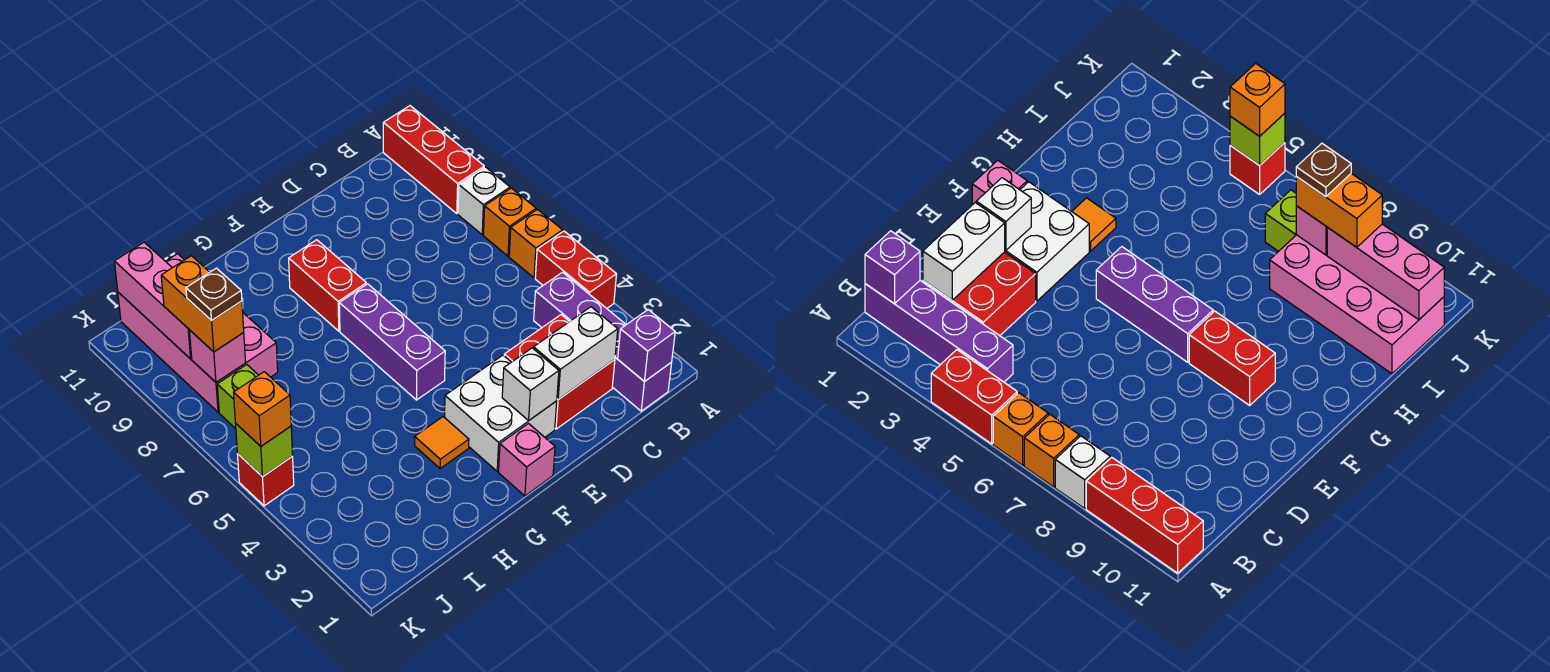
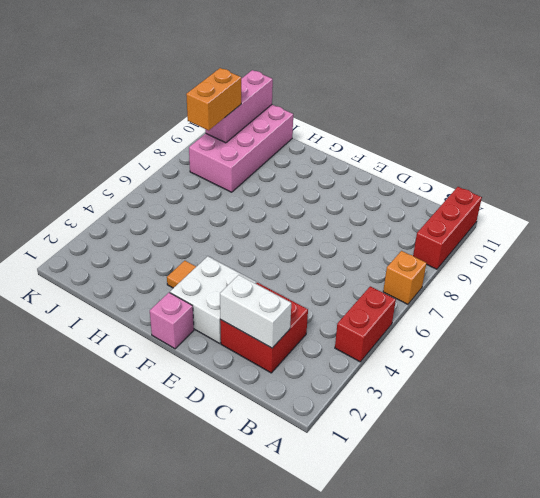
none -> orange 1x1 brick [509,210,563,278]
none -> white 1x1 brick [458,167,510,235]
none -> purple 1x4 brick [534,272,672,411]

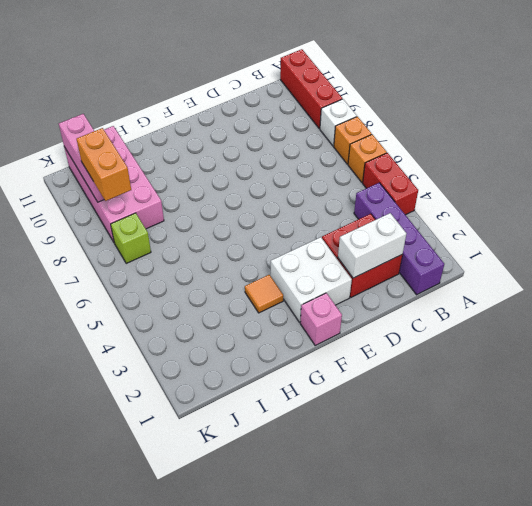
none -> purple 1x3 brick [339,284,445,400]
none -> red 1x2 brick [289,240,366,331]
none -> red 1x1 brick [238,454,294,506]

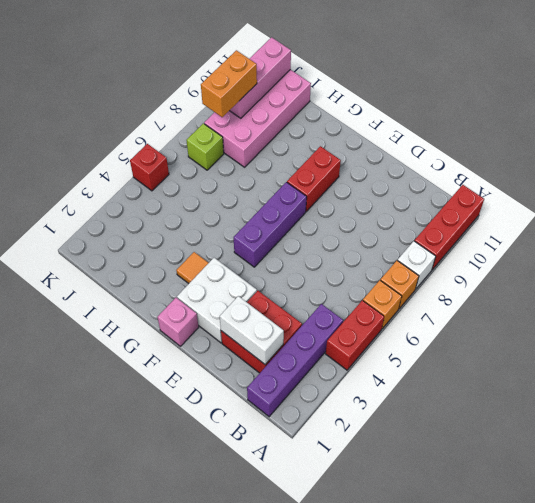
none -> purple 1x1 brick [618,310,675,381]
none -> white 1x1 brick [502,348,559,420]
none -> pink 1x1 brick [189,330,246,382]

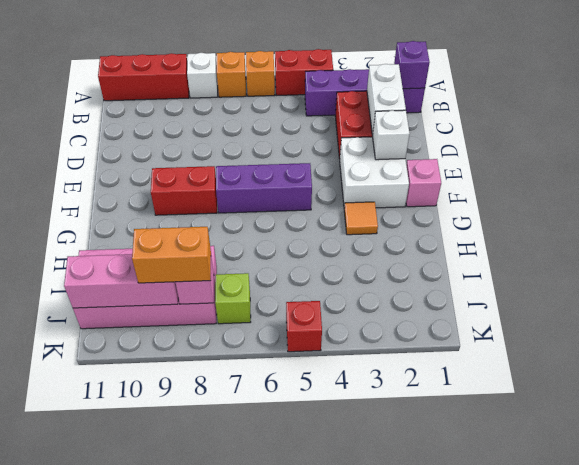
none -> lime 1x1 brick [236,424,293,477]
none -> orange 1x1 brick [234,372,291,446]
none -> brown 1x1 plate [186,268,242,321]

